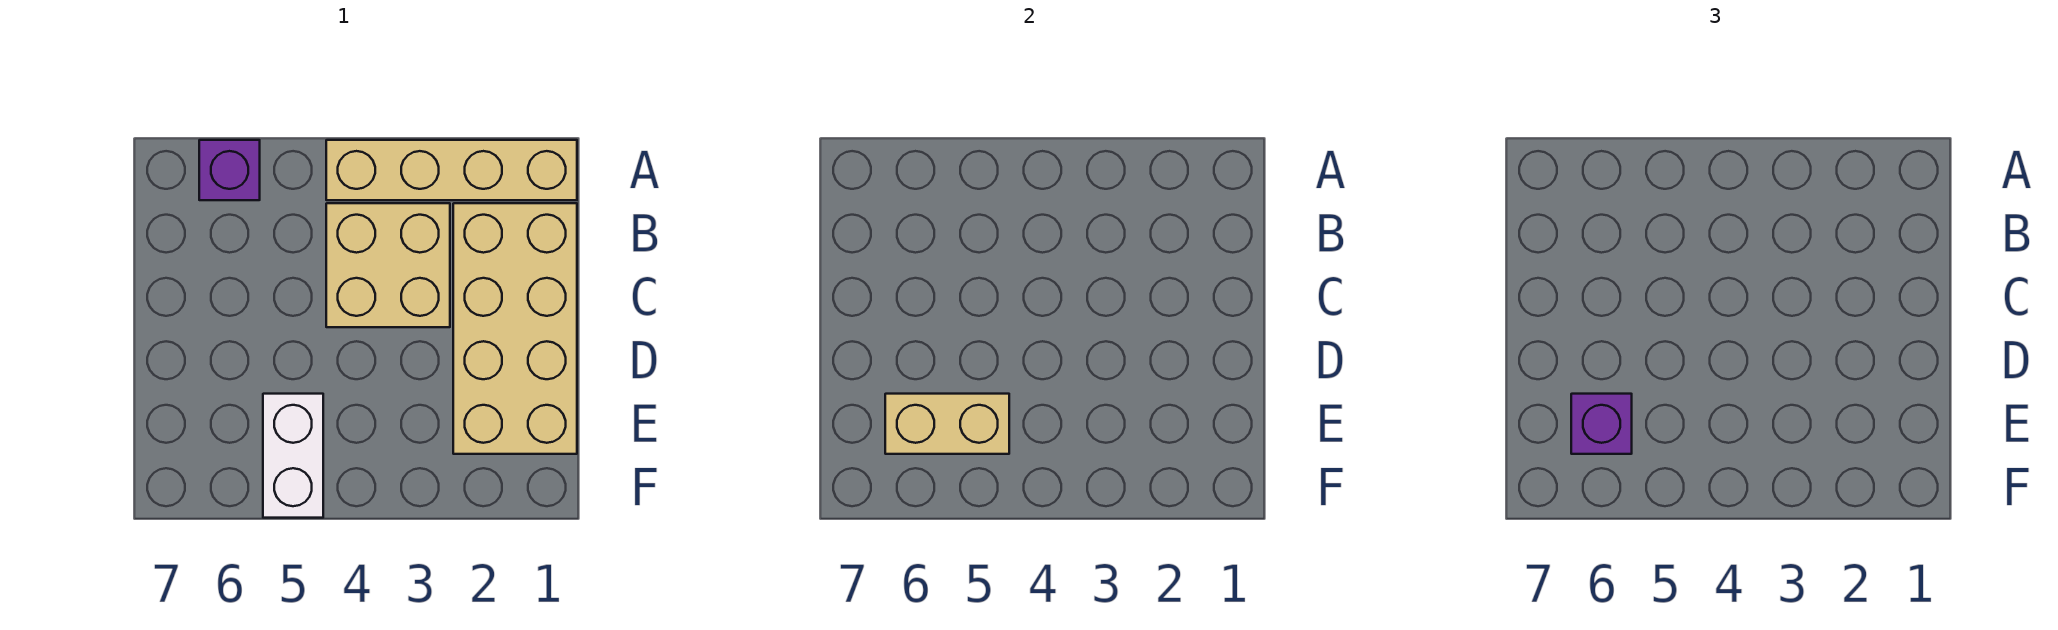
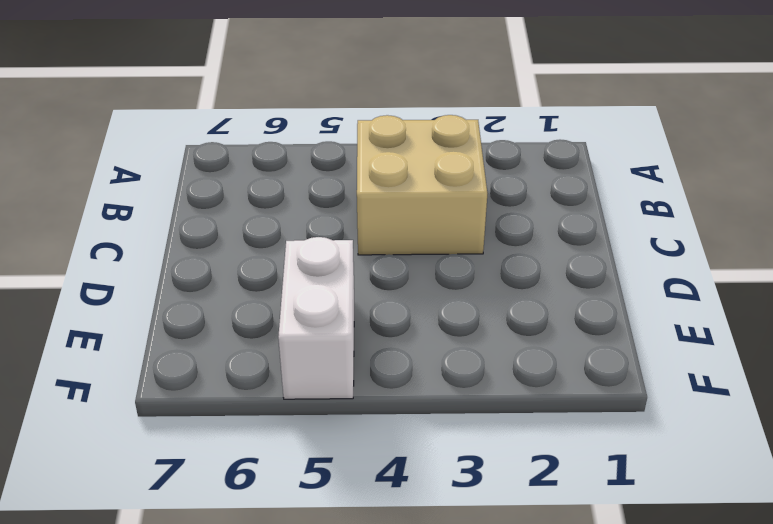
none -> tan 1x4 brick [326,140,577,200]
none -> purple 1x1 brick [199,140,260,200]

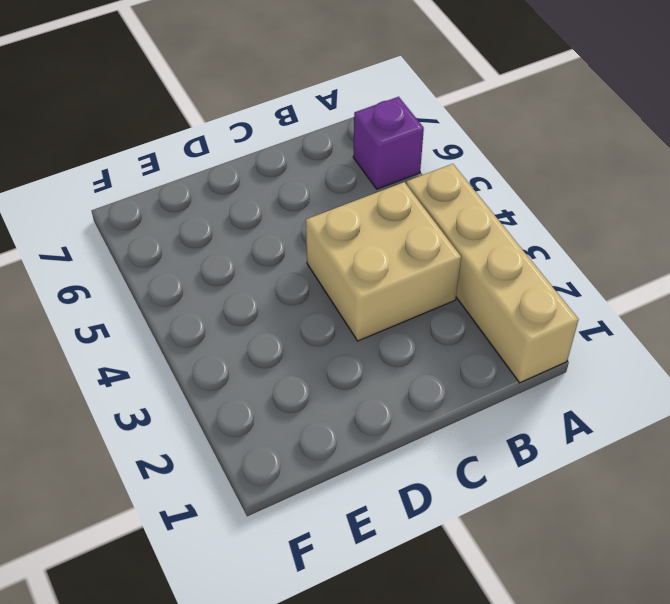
none -> tan 2x4 brick [453,203,577,454]
none -> white 1x2 brick [263,394,323,518]

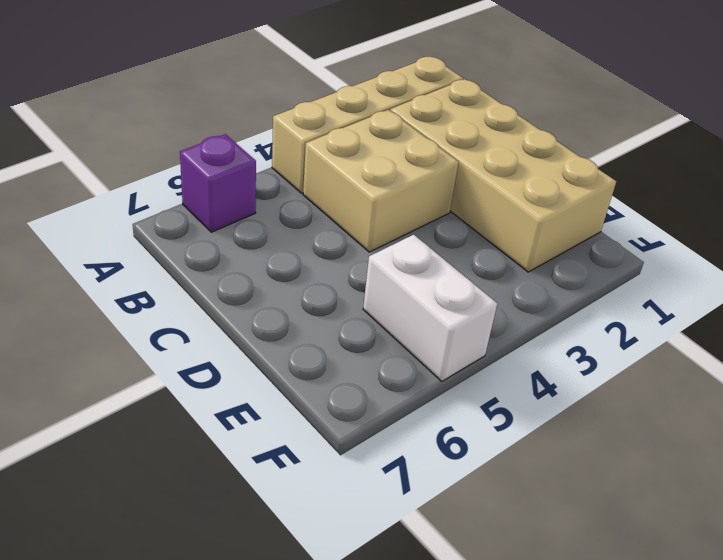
none -> tan 1x2 brick [885,394,1009,454]
none -> purple 1x1 brick [1571,394,1632,454]

